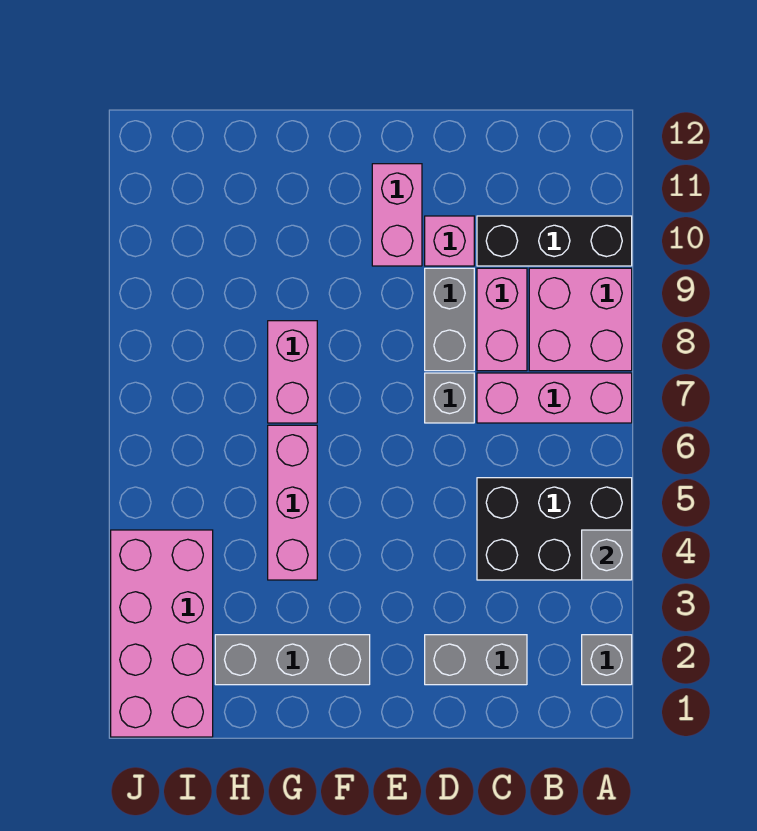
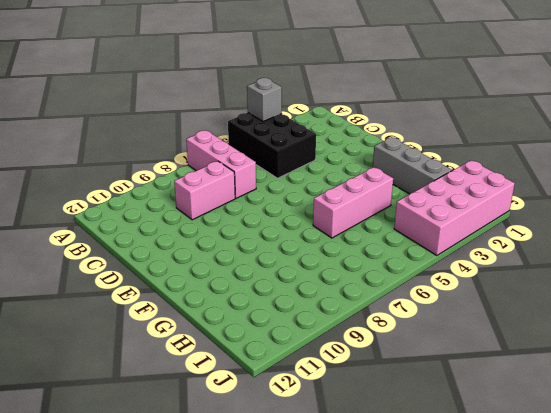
none -> grey 1x1 brick [582,635,632,685]
none -> pink 2x2 brick [529,268,632,371]
none -> black 1x3 brick [477,216,632,266]

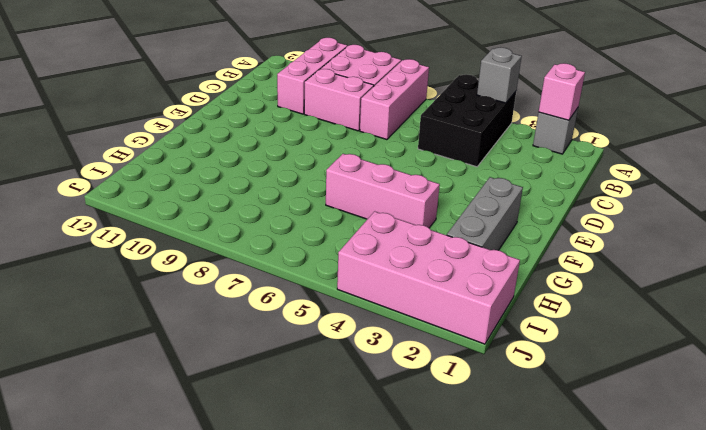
pink 1x1 brick [539,63,585,120] -> pink 1x1 brick moved to [425,216,474,266]
pink 1x3 brick [277,38,347,114] -> black 1x3 brick [477,216,632,266]
none -> grey 1x2 brick [425,635,527,685]
none -> grey 1x1 brick [425,373,474,423]
none -> grey 1x2 brick [425,268,474,371]

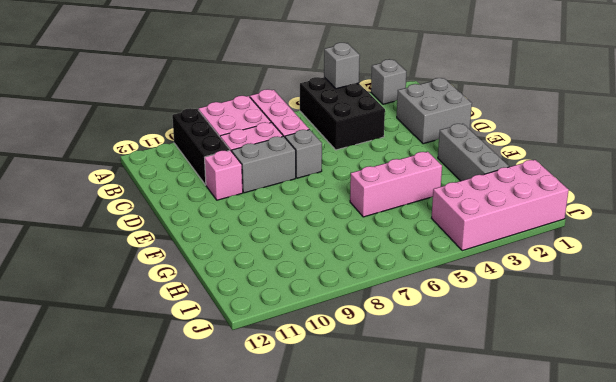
grey 2x2 brick [397,78,472,144] -> grey 1x2 brick [425,635,527,685]
none -> pink 1x2 brick [372,164,422,266]
none -> pink 1x2 brick [268,321,317,423]

